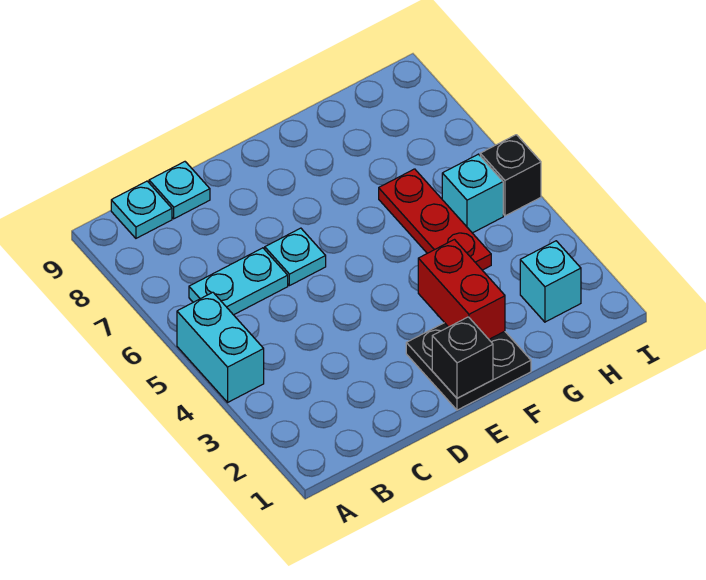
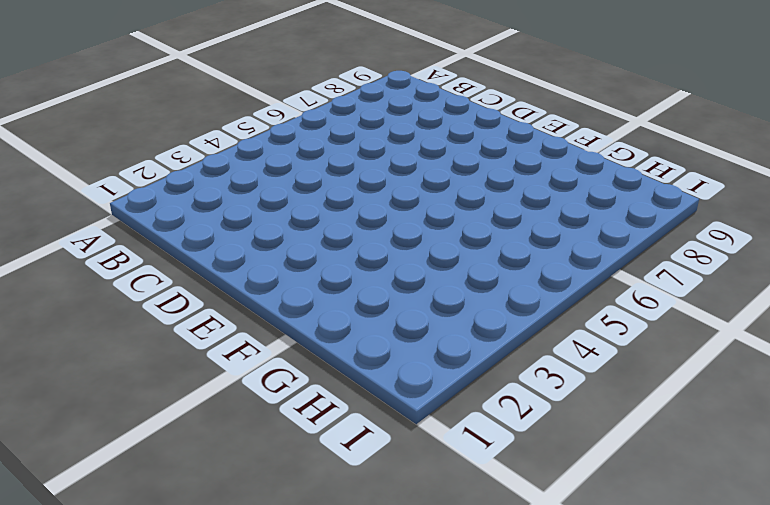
none -> cyan 1x2 brick [177,292,264,402]
none -> cyan 1x2 plate [189,248,288,315]
none -> cyan 1x1 plate [111,181,172,238]

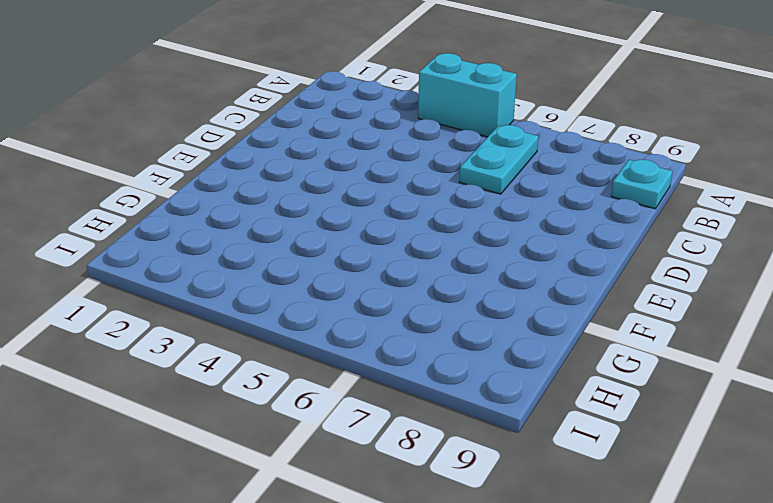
none -> cyan 1x1 plate [149,162,210,219]
none -> cyan 1x1 plate [265,228,326,286]
none -> black 2x2 plate [406,323,531,410]

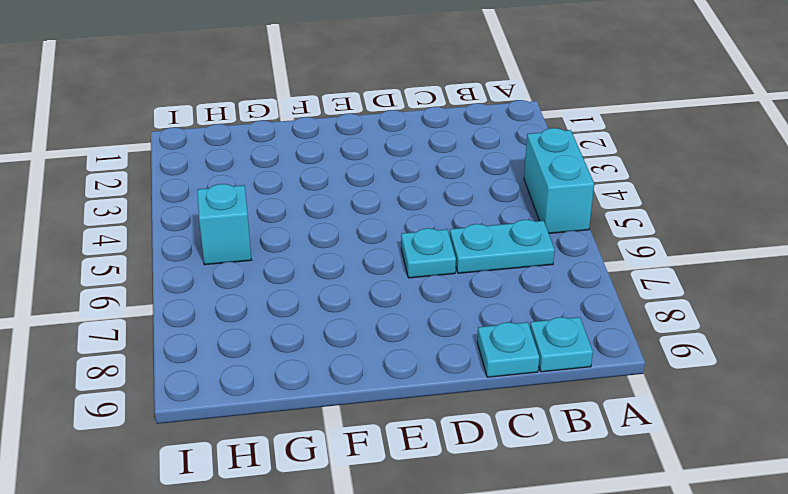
none -> black 2x2 plate [406,323,531,410]
none -> red 1x3 plate [379,169,491,270]
none -> cyan 1x1 brick [520,241,581,322]

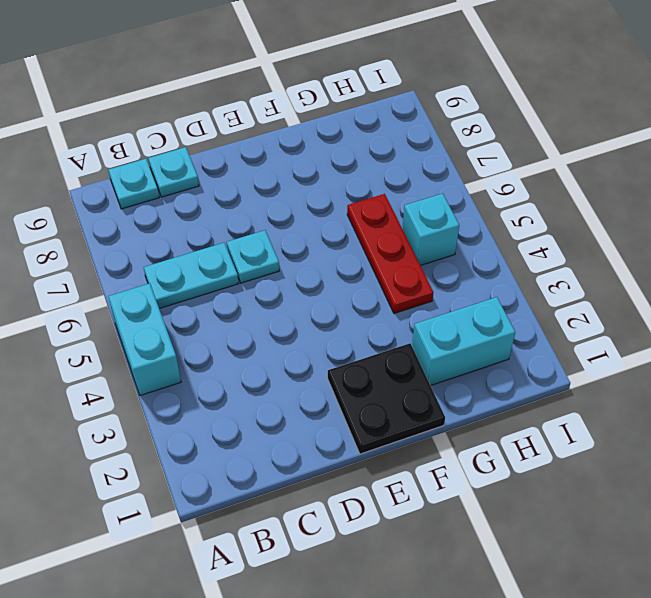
cyan 1x2 brick [412,297,515,386] -> cyan 1x1 brick [520,241,581,322]
none -> black 1x1 brick [480,135,541,216]
none -> black 1x1 brick [432,317,493,398]
none -> red 1x2 brick [418,240,505,339]

